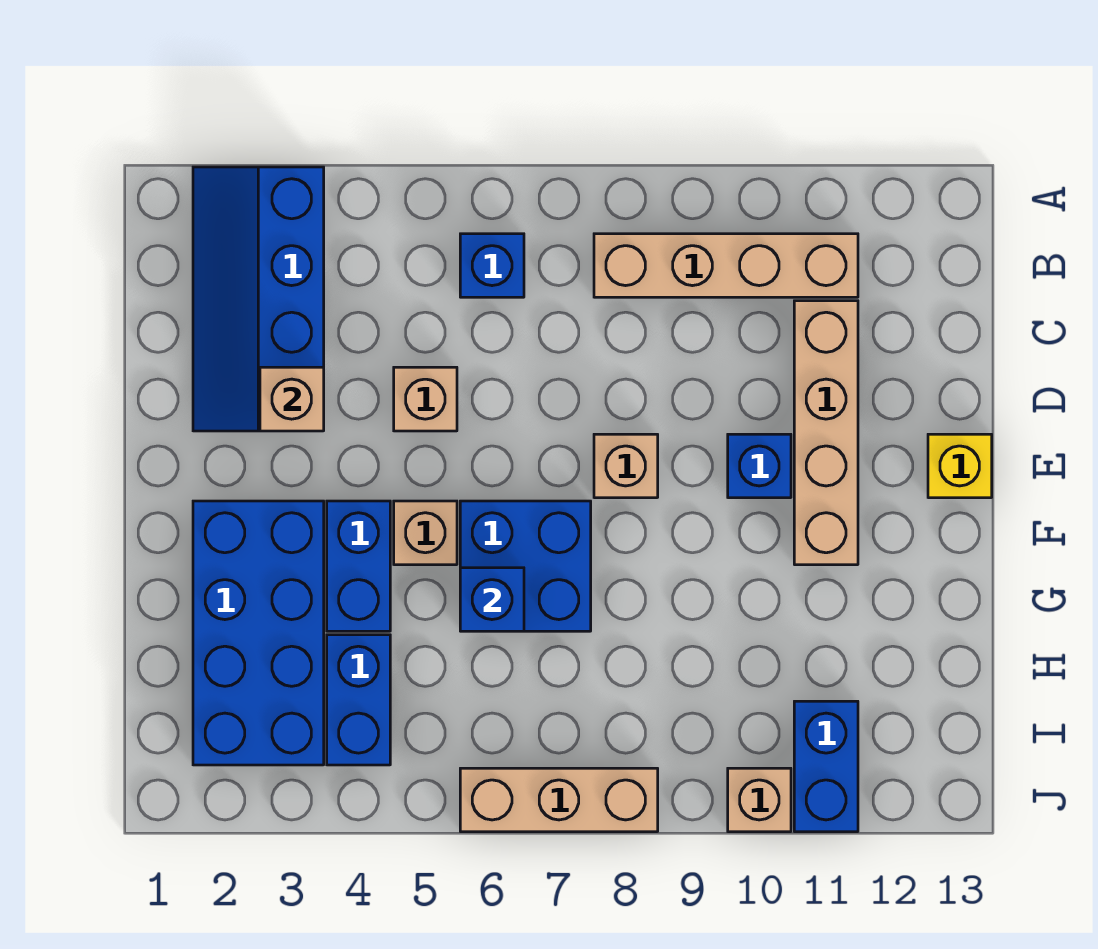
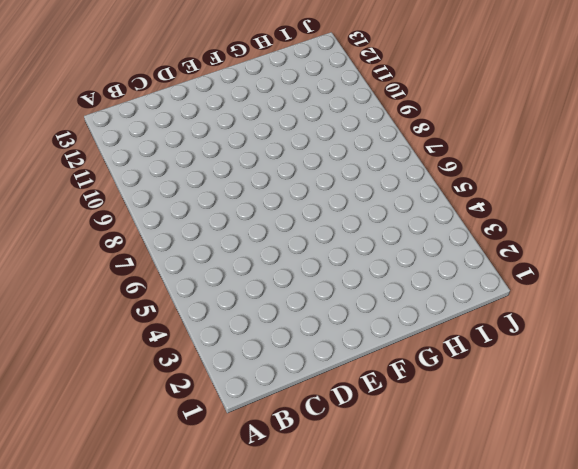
none -> blue 2x4 slope [193,167,324,431]
none -> blue 1x1 brick [460,234,524,297]
none -> tan 1x4 brick [594,234,858,297]

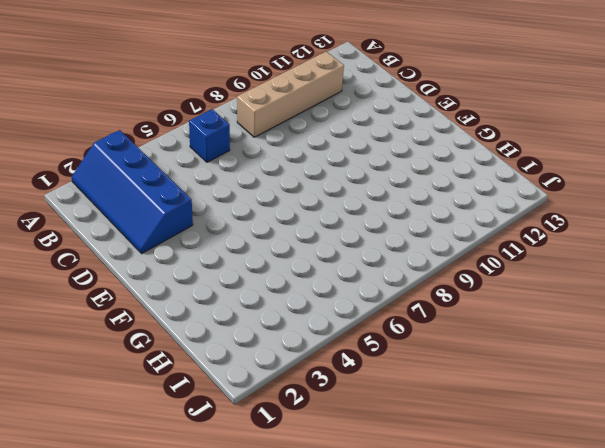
none -> tan 1x4 brick [794,301,858,565]
none -> tan 1x1 brick [394,367,457,431]
none -> tan 1x1 brick [594,434,658,498]

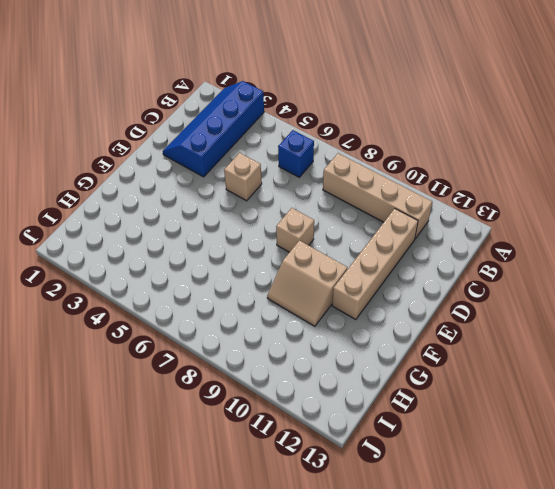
tan 2x2 slope [267,241,347,326] -> none
none -> blue 1x1 brick [728,434,791,498]
none -> yellow 1x1 brick [928,434,992,498]
none -> blue 2x4 brick [193,501,324,765]

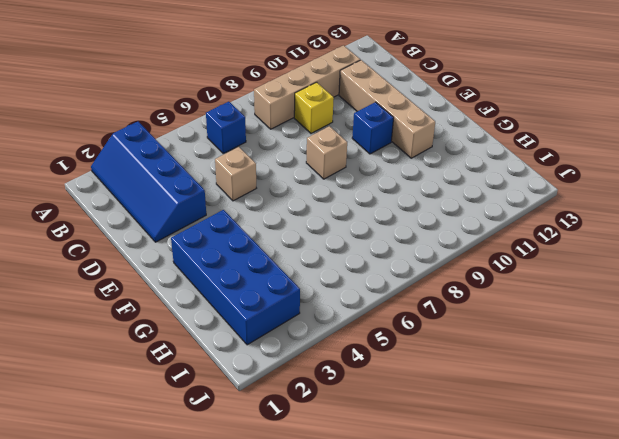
yellow 1x1 brick [294,82,334,133] -> yellow 1x1 brick moved to [928,434,992,498]
none -> blue 1x2 brick [327,501,390,631]
none -> tan 1x1 brick [394,501,457,565]
none -> blue 2x2 brick [460,501,591,631]

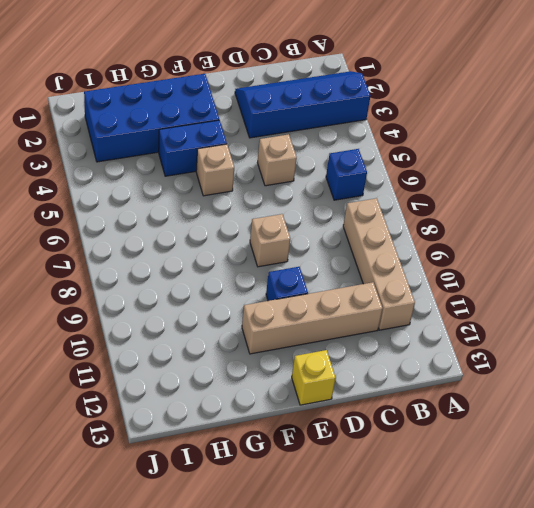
none -> blue 2x2 brick [460,501,591,631]
none -> blue 1x2 brick [327,635,390,765]
none -> blue 1x2 brick [794,701,858,832]

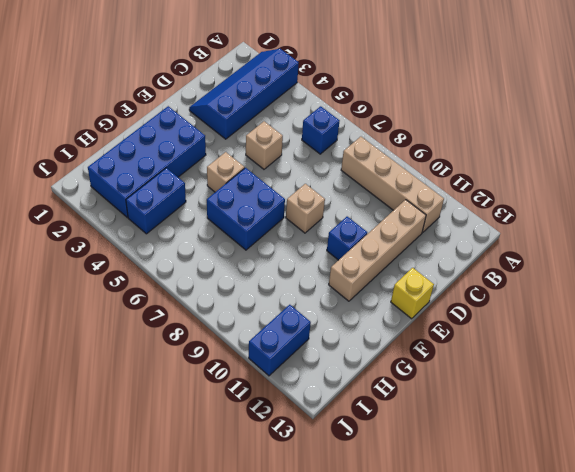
none -> blue 1x2 brick [327,501,390,631]
none -> tan 1x3 brick [460,768,658,832]
none -> tan 1x1 brick [728,768,791,832]

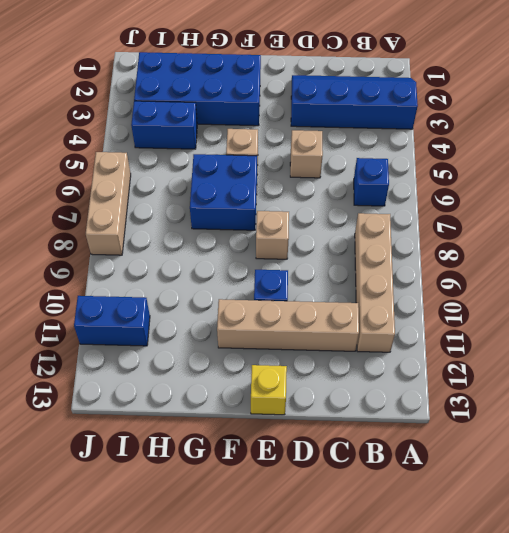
none -> blue 1x2 brick [327,501,390,631]
none -> tan 1x1 brick [728,768,791,832]
none -> tan 1x1 brick [260,367,324,431]

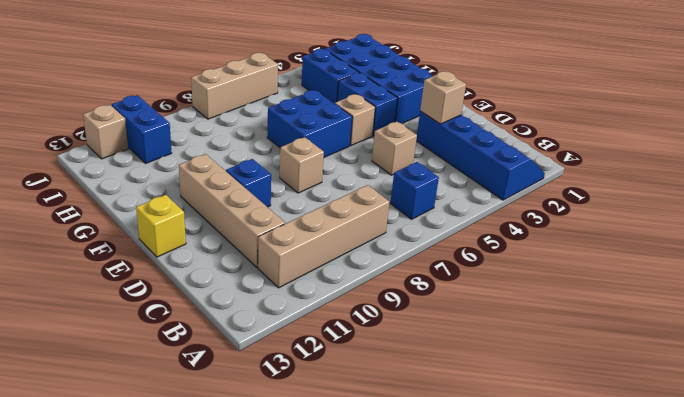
tan 1x1 brick [83,105,128,159] -> tan 1x1 brick moved to [728,768,791,832]
none -> blue 1x1 brick [460,568,524,631]

